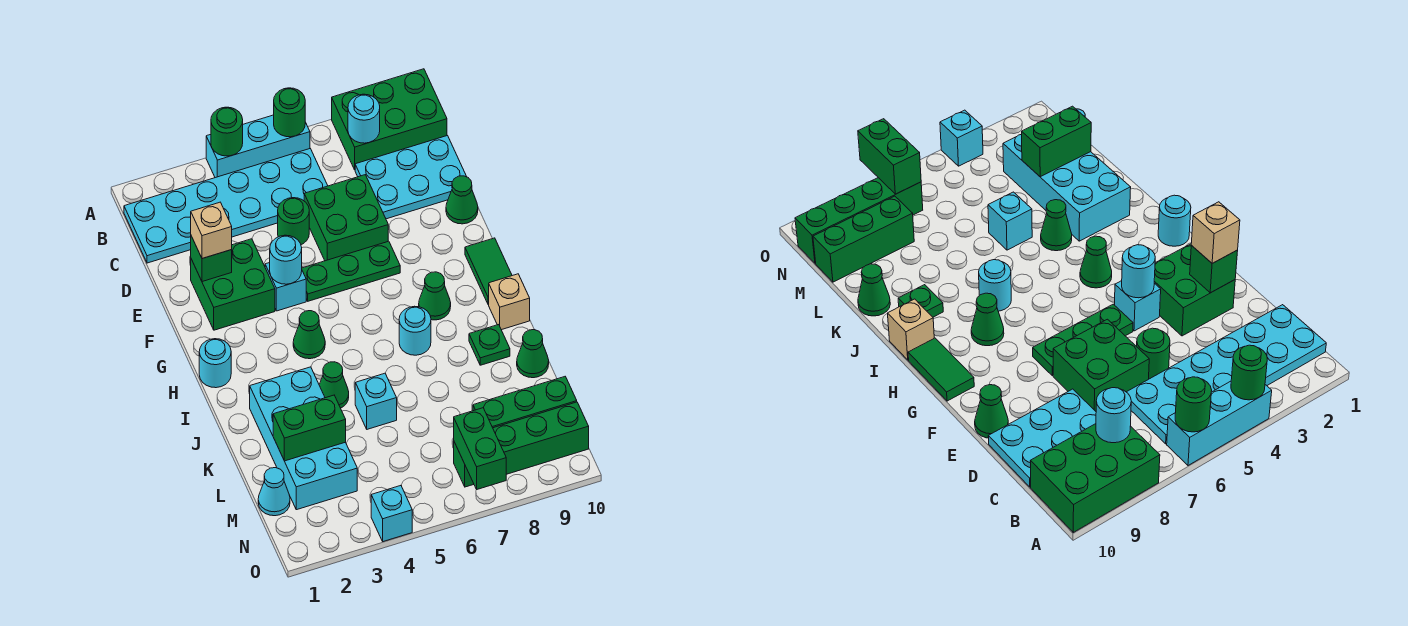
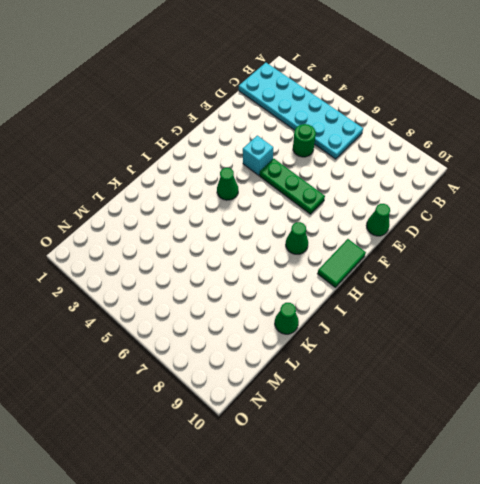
none -> cyan 1x3 brick [206,115,310,178]
none -> green 2x3 brick [332,69,447,170]
none -> cyan 2x3 plate [355,136,467,219]
none -> green 2x2 brick [304,175,388,261]

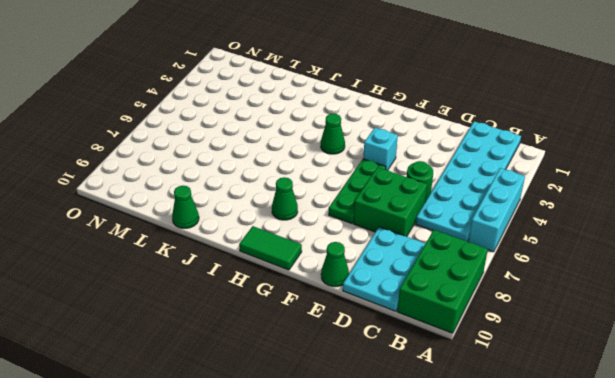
none -> green 2x2 brick [191,239,275,330]
none -> cyan 1x1 round brick [199,339,231,388]
none -> cyan 1x1 round brick [399,306,431,355]
none -> tan 1x1 brick [489,274,530,330]

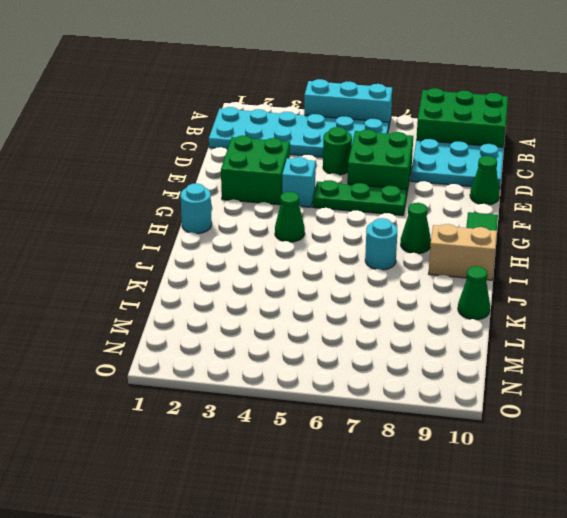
tan 1x2 brick [429,224,497,280] -> tan 1x1 brick [489,274,530,330]
none -> cyan 2x4 brick [250,367,357,510]
none -> green 1x1 cone [319,362,349,408]
none -> green 1x1 plate [469,325,510,365]
none -> cyan 1x1 brick [355,373,397,429]

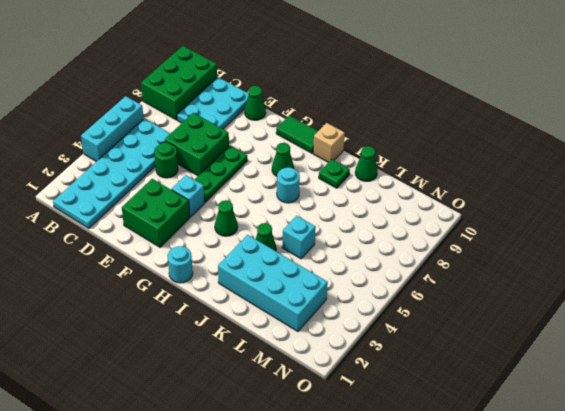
none -> cyan 1x1 cone [258,468,290,516]
none -> green 1x3 brick [473,377,577,428]
none -> green 1x4 brick [454,402,589,487]
none -> cyan 1x1 brick [371,486,412,542]

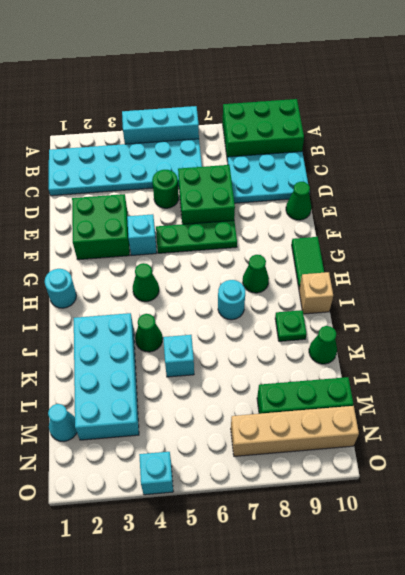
tan 1x4 brick [231,406,359,456] -> green 1x4 brick [454,402,589,487]
none -> green 1x1 round brick [211,107,243,156]
none -> green 1x1 round brick [274,88,305,137]
none -> cyan 1x1 round brick [348,94,380,143]
none -> green 1x1 brick [191,236,232,282]

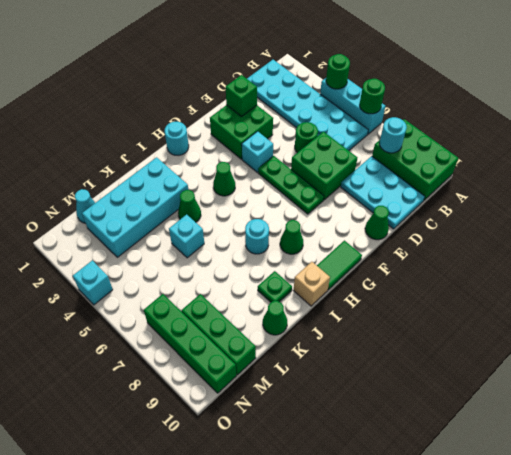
none -> cyan 1x1 round brick [270,235,302,284]
none -> green 1x2 brick [273,395,346,461]
none -> green 1x2 brick [454,408,506,489]
none -> tan 1x1 brick [191,202,232,259]

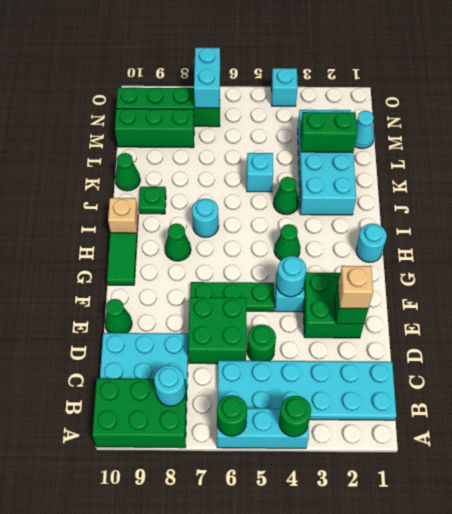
cyan 1x2 brick [194,48,220,108] -> green 1x2 brick [454,408,506,489]

